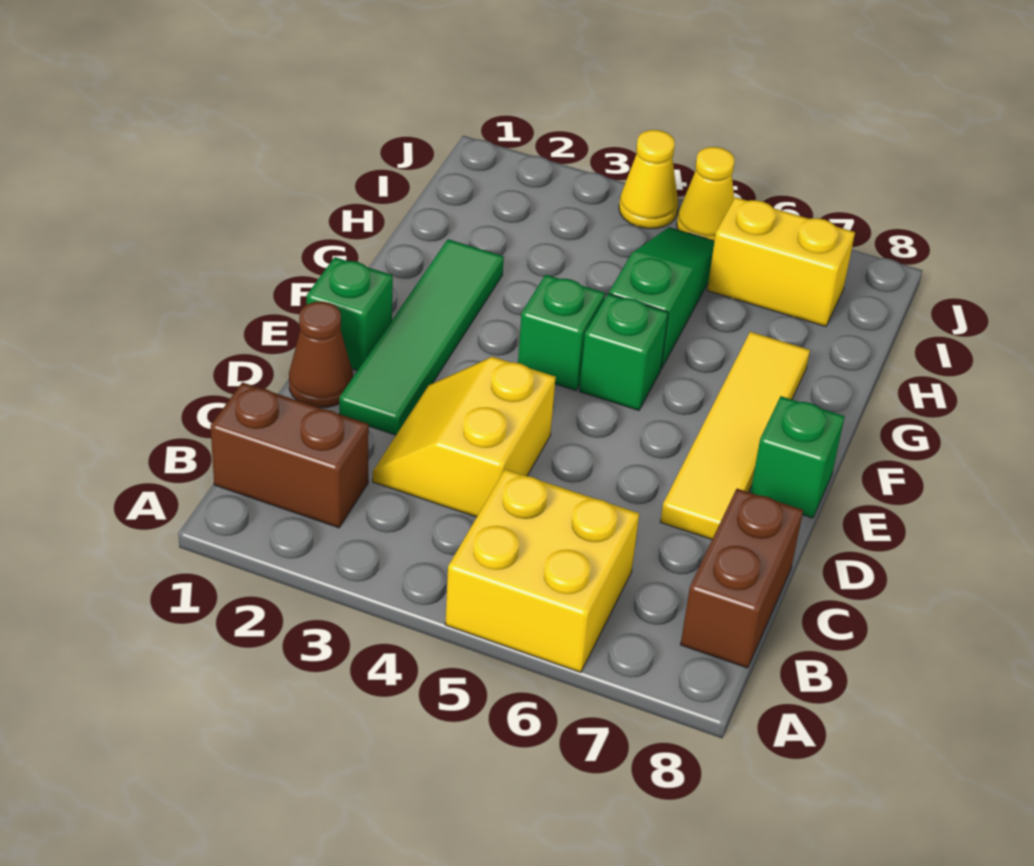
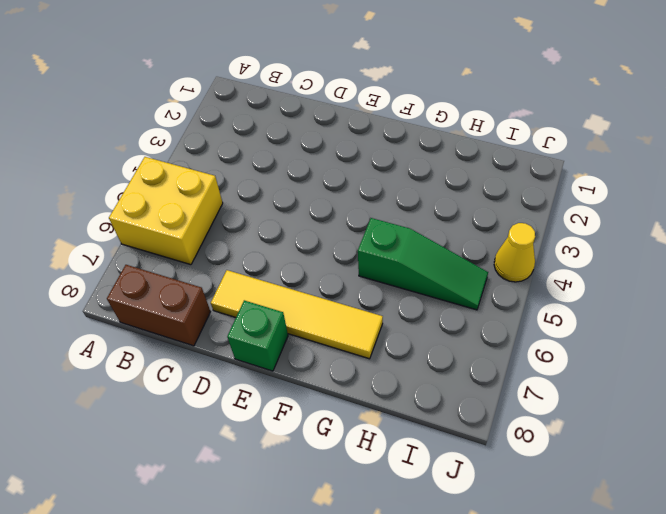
none -> brown 1x2 brick [211,382,369,528]
none -> yellow 2x2 slope [373,357,556,517]
none -> brown 1x1 cone [289,302,353,408]

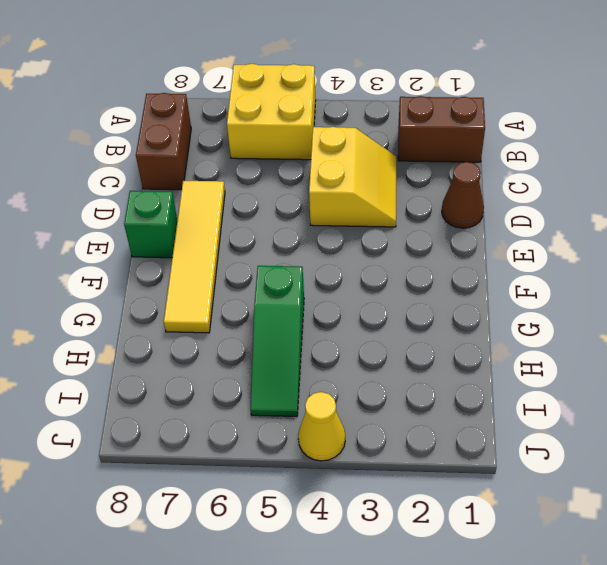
none -> green 1x4 tile [339,239,504,435]
none -> green 1x1 brick [307,257,393,371]
none -> green 1x1 brick [518,275,605,390]

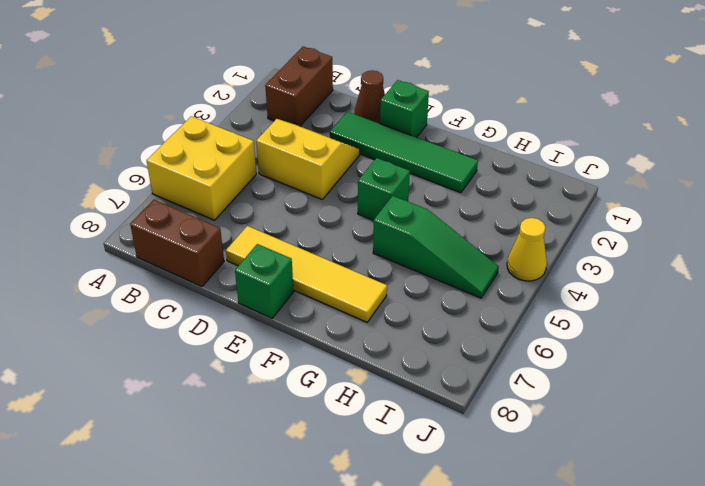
none -> green 1x1 brick [579,294,668,410]
none -> yellow 1x2 brick [707,197,855,327]
none -> yellow 1x1 cone [677,147,735,241]

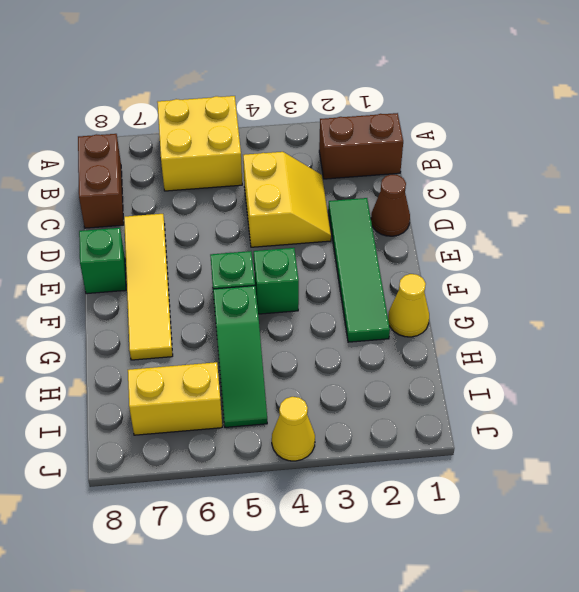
yellow 1x1 cone [388,274,429,337] -> yellow 1x1 cone moved to [677,147,735,241]
none -> green 1x1 brick [307,257,393,371]

